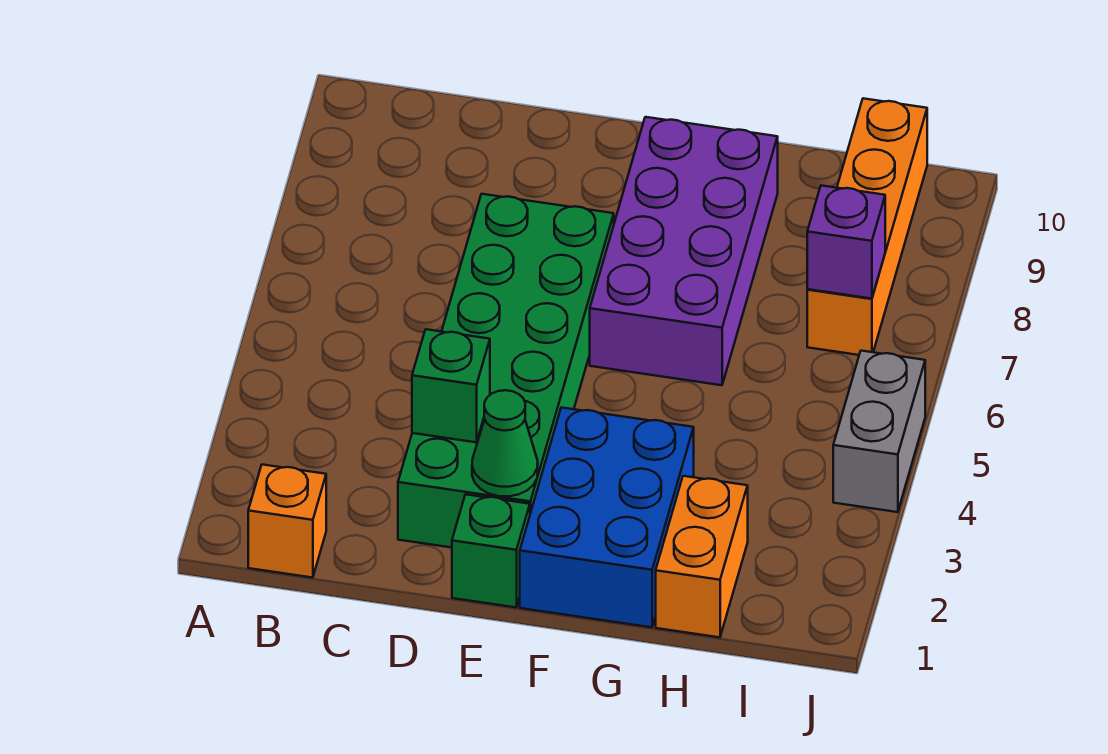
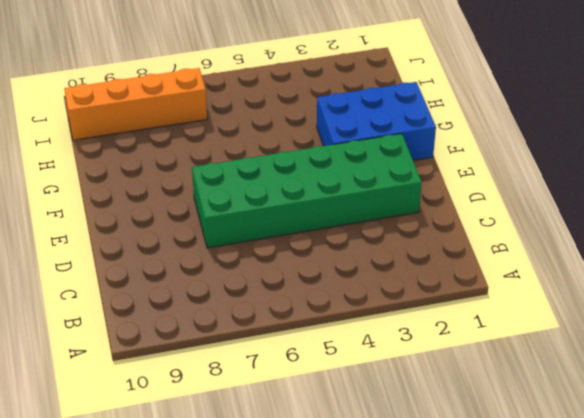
none -> orange 1x1 brick [248,465,326,578]
none -> green 1x1 brick [452,494,530,607]

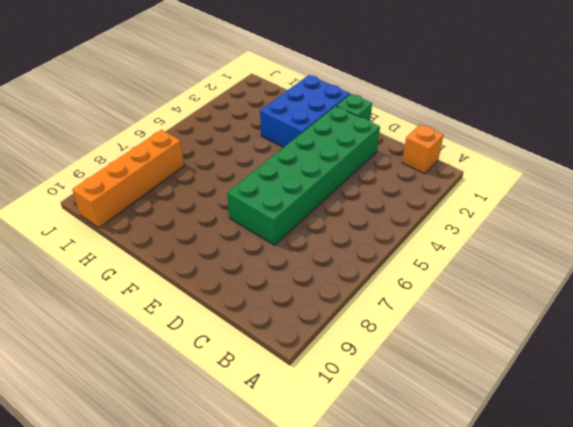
none -> purple 2x4 brick [590,117,778,385]
none -> orange 1x2 brick [656,476,748,637]

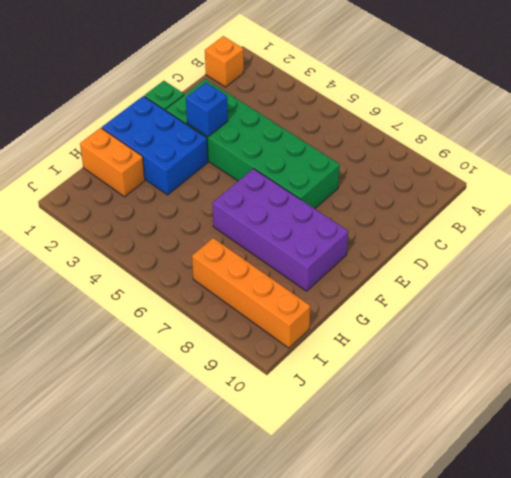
blue 1x1 brick [186,82,228,137] -> none
none -> grey 1x2 brick [833,351,925,512]
none -> green 1x1 brick [412,329,490,442]

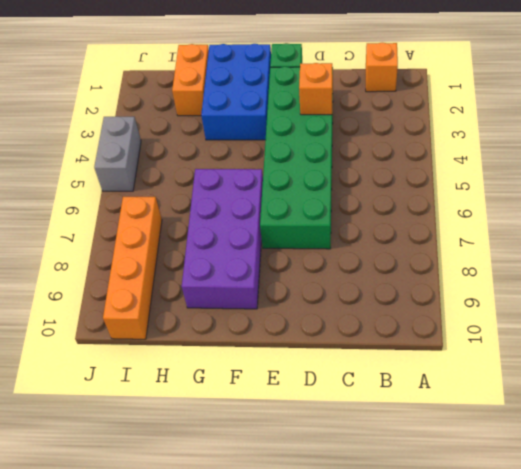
orange 1x1 brick [299,63,333,115] -> green 1x1 brick [412,329,490,442]
none -> green 1x1 cone [472,390,538,496]
none -> purple 1x1 brick [807,185,885,299]

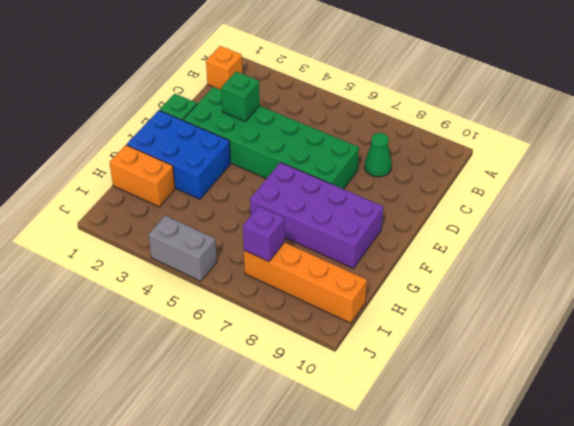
green 1x1 cone [364,133,392,177] -> green 1x1 cone moved to [472,390,538,496]

